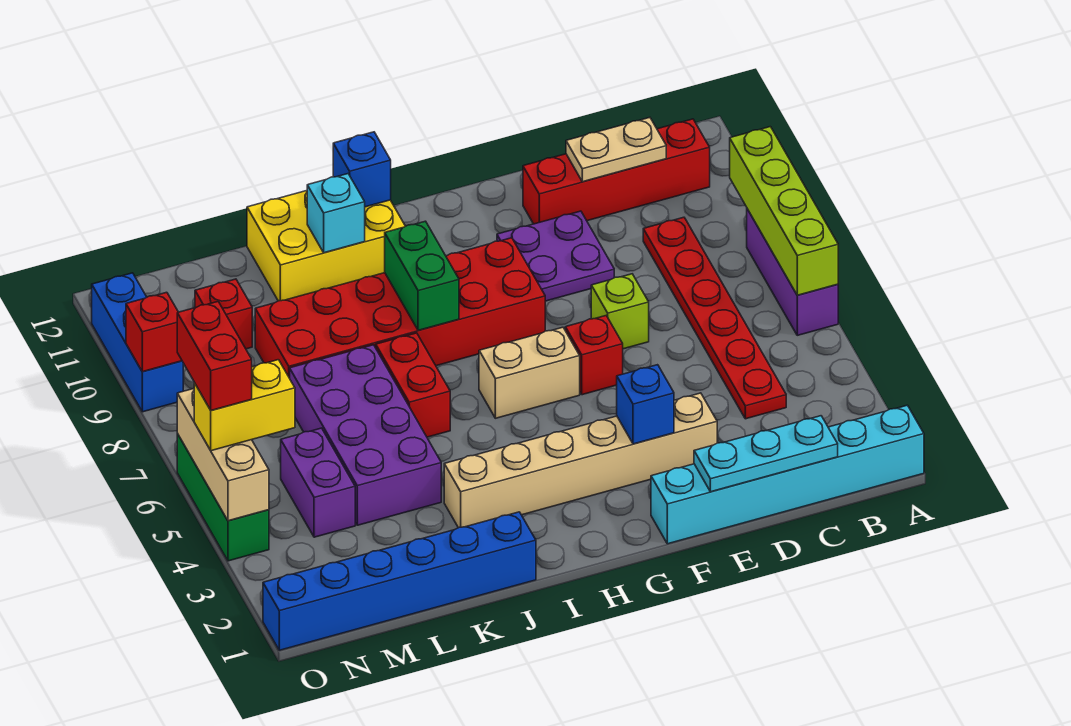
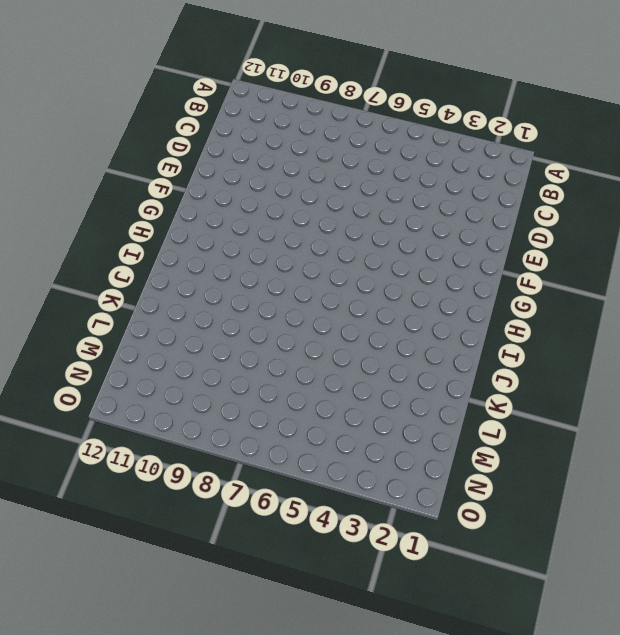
none -> cyan 1x6 brick [651,405,924,544]
none -> purple 1x3 brick [747,209,838,335]
none -> red 1x4 brick [523,119,710,224]

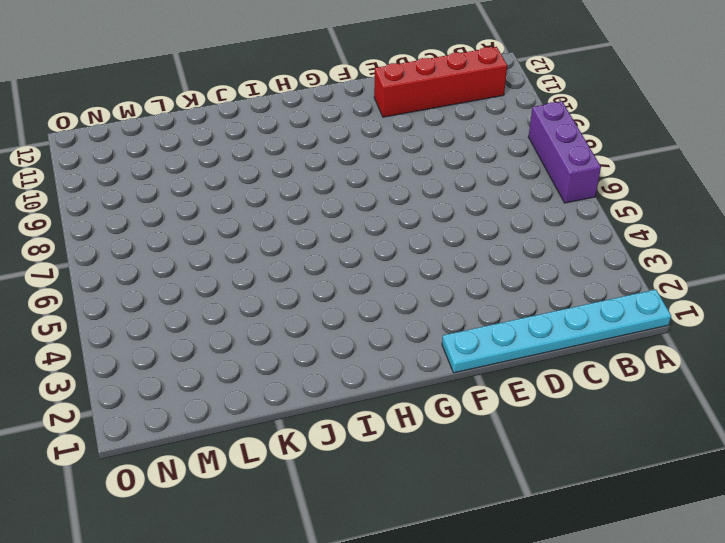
cyan 1x6 plate [442,289,671,373] -> cyan 1x6 brick [651,405,924,544]
none -> red 1x6 plate [643,217,786,419]
none -> tan 1x6 brick [444,393,717,528]
none -> lime 1x1 brick [591,274,649,349]

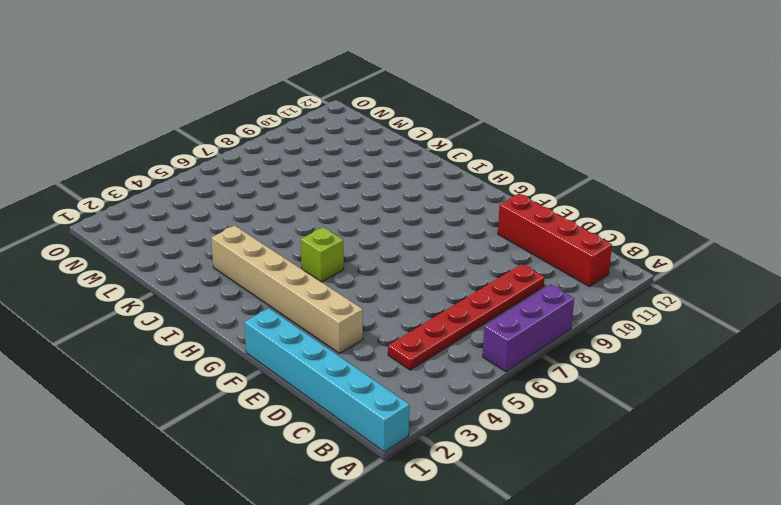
lime 1x1 brick [301,227,344,282] -> lime 1x1 brick moved to [591,274,649,349]
none -> purple 2x2 plate [497,211,614,301]
none -> red 1x1 brick [565,316,623,395]
none -> tan 1x2 brick [479,327,580,418]

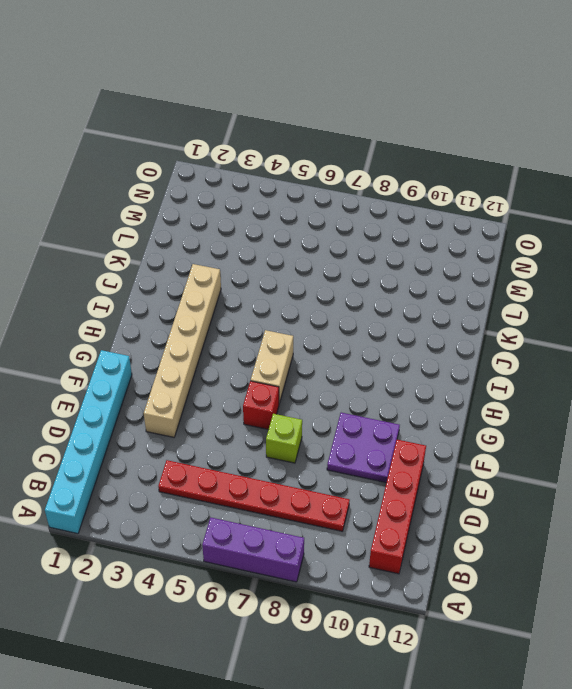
none -> red 2x6 brick [255,238,545,378]
none -> yellow 2x3 brick [247,191,405,301]
none -> blue 1x6 brick [263,512,536,650]

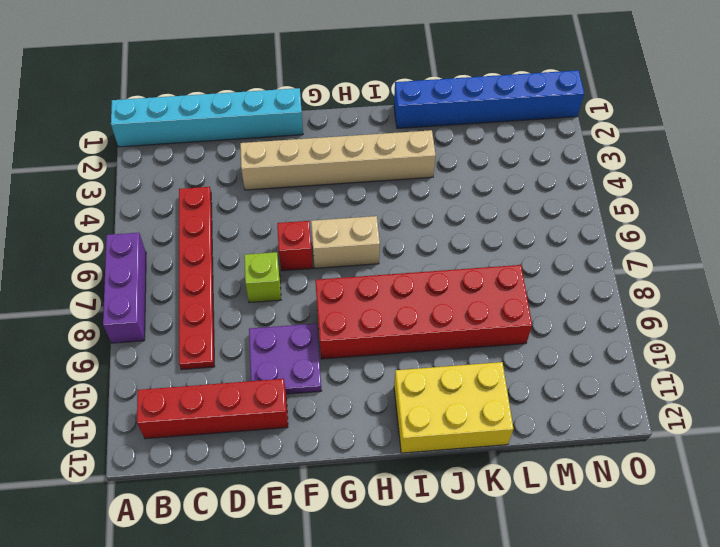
none -> red 1x2 brick [376,333,450,437]
none -> purple 2x4 brick [290,345,441,525]
none -> purple 1x2 brick [281,428,355,537]

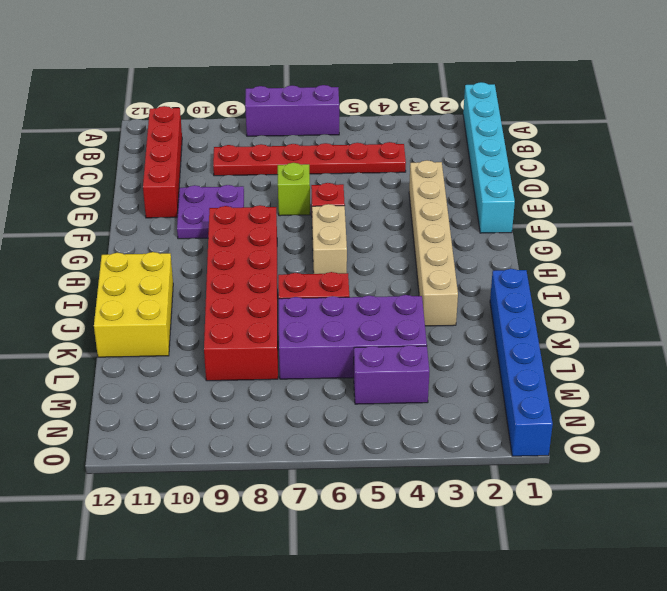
none -> red 1x1 brick [195,279,252,349]
none -> green 1x3 brick [177,434,269,561]
none -> blue 1x3 brick [92,273,183,412]

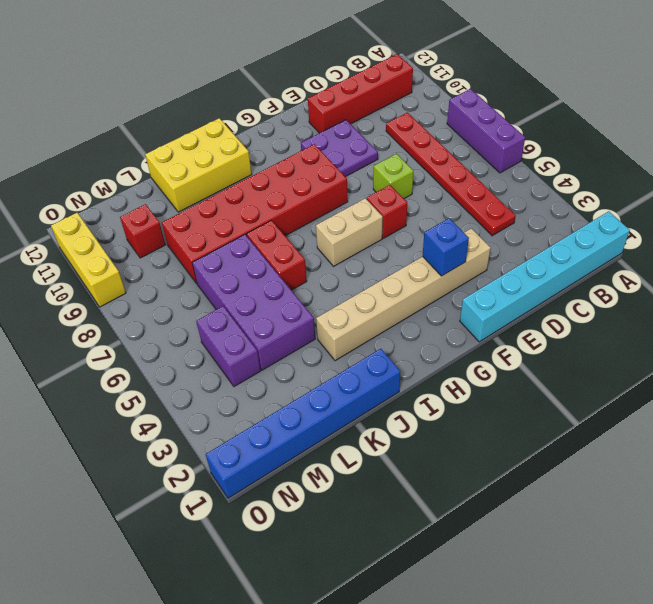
yellow 1x3 brick [51,213,126,307] -> blue 1x3 brick [92,273,183,412]
none -> green 1x3 brick [177,434,269,561]
none -> lime 1x4 brick [730,127,838,295]
none -> cyan 1x3 plate [694,416,838,492]

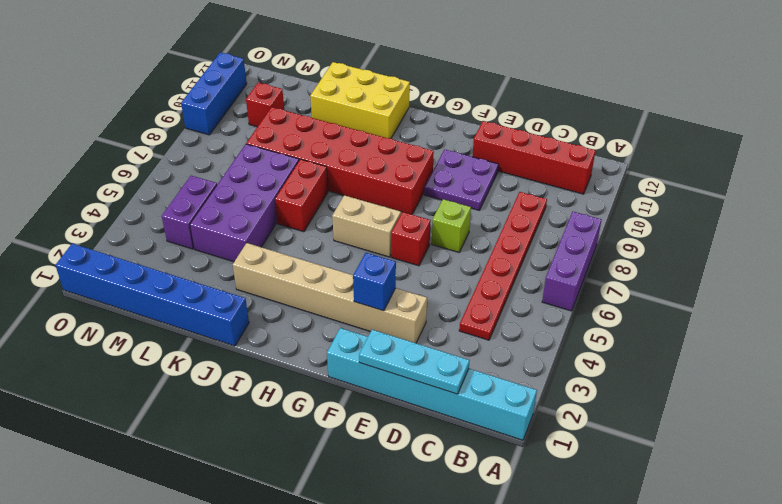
none -> green 1x3 brick [177,434,269,561]
none -> lime 1x4 brick [730,127,838,295]
none -> tan 1x2 plate [566,118,666,182]

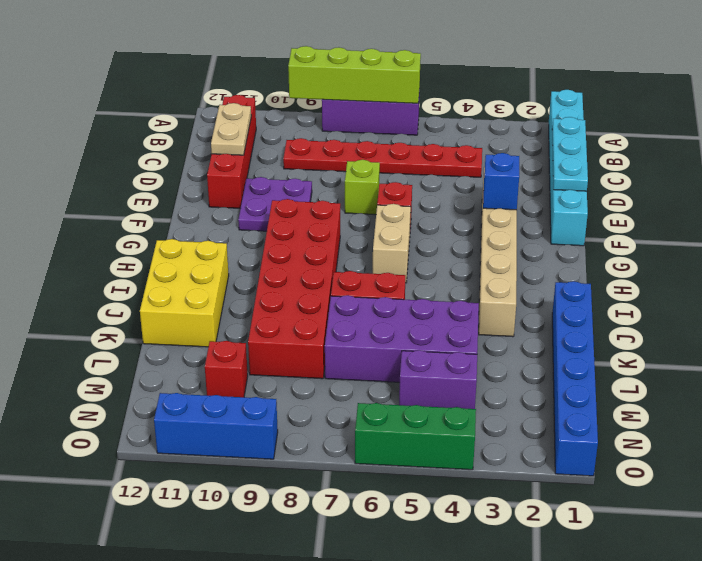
none -> green 1x2 brick [385,221,459,330]
none -> blue 1x1 brick [333,132,391,207]
none -> cyan 1x1 brick [307,174,365,253]

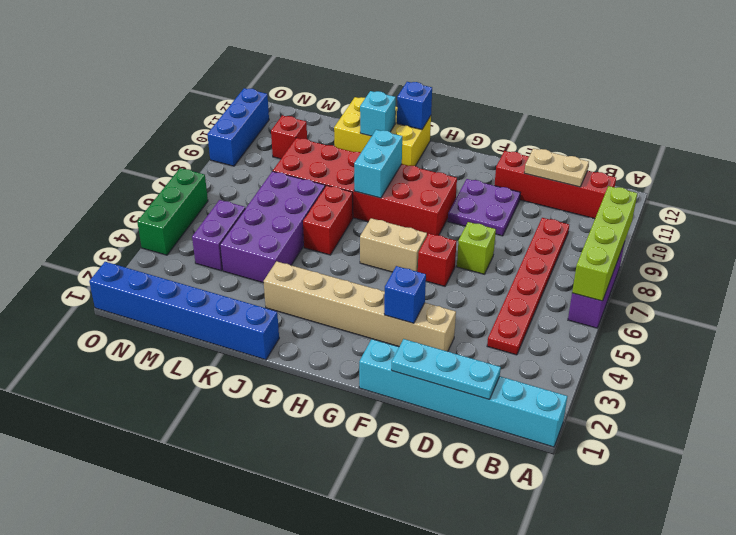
cyan 1x2 brick [354,130,402,198] -> green 1x2 brick [385,221,459,330]
none -> tan 1x3 brick [177,389,269,521]
none -> red 1x1 brick [126,292,182,372]
none -> yellow 1x2 brick [194,360,295,451]

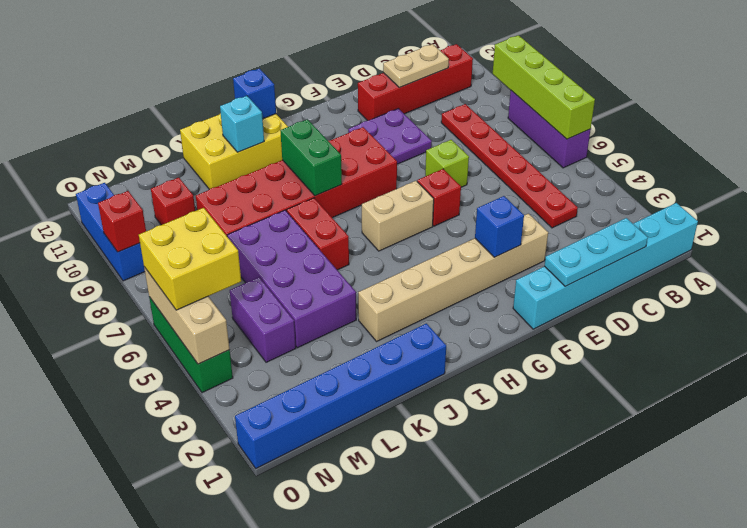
yellow 2x2 brick [139,208,241,310] -> yellow 1x2 brick [194,360,295,451]
none -> red 1x2 brick [177,302,252,411]

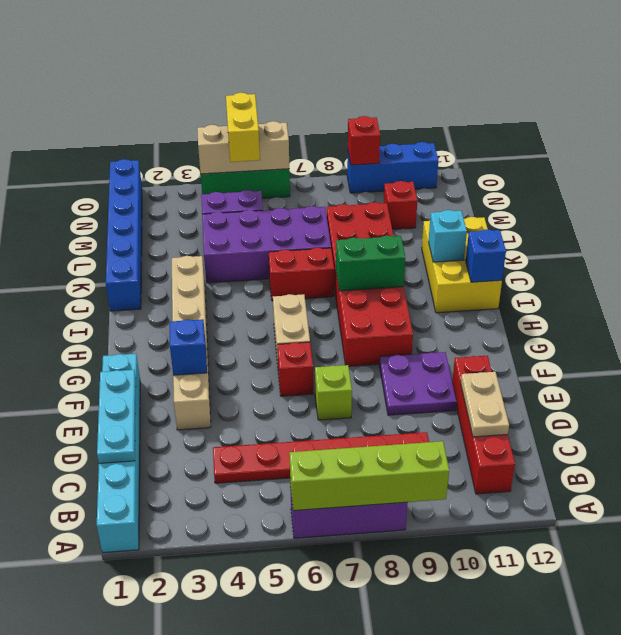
none -> red 1x2 brick [177,302,252,411]

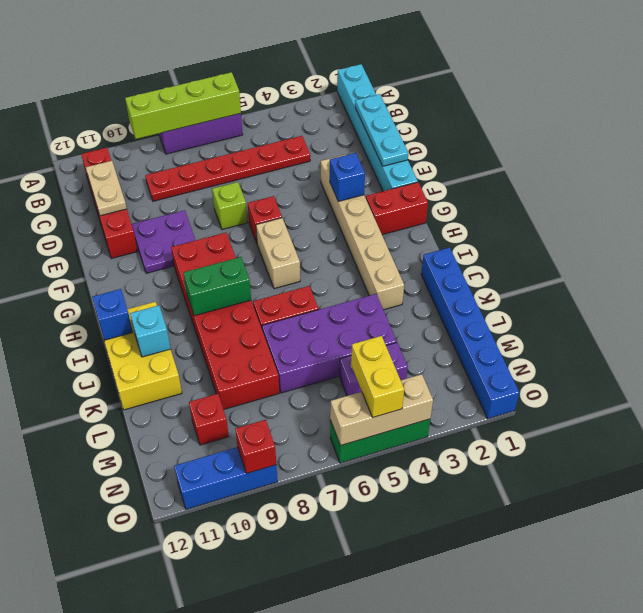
red 1x2 brick [366,182,428,235] -> red 1x2 brick moved to [177,302,252,411]

